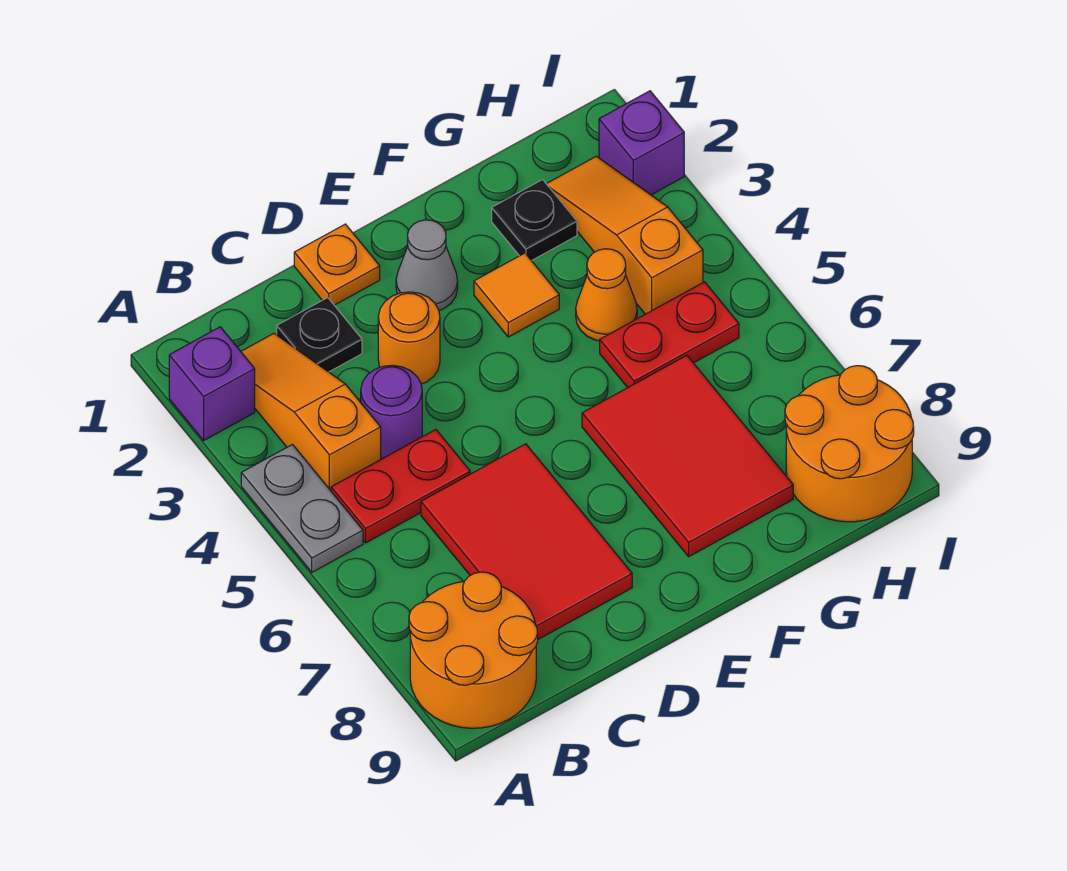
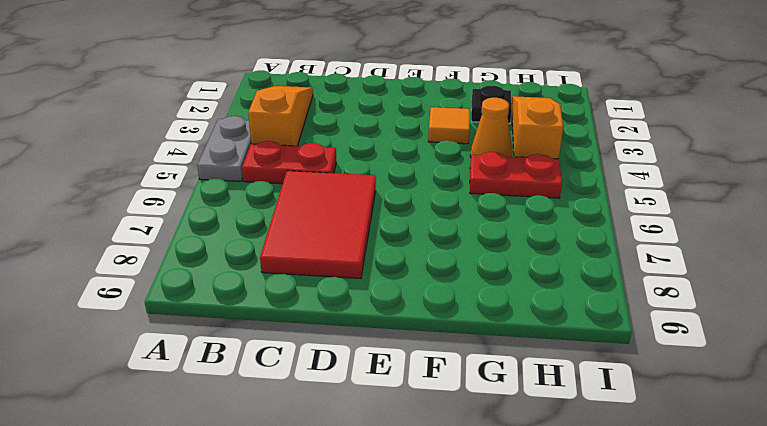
none -> purple 1x1 brick [169,327,255,440]
none -> orange 2x2 round brick [409,572,538,728]
none -> black 1x1 plate [277,298,362,372]

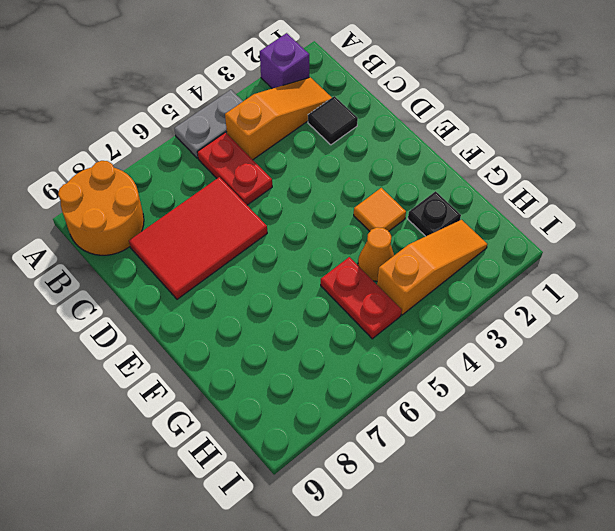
black 1x1 tile [308,96,358,145] -> black 1x1 plate [277,298,362,372]
none -> purple 1x1 round brick [361,365,422,459]
none -> orange 1x1 plate [294,224,380,305]
none -> orange 1x1 round brick [378,292,440,384]

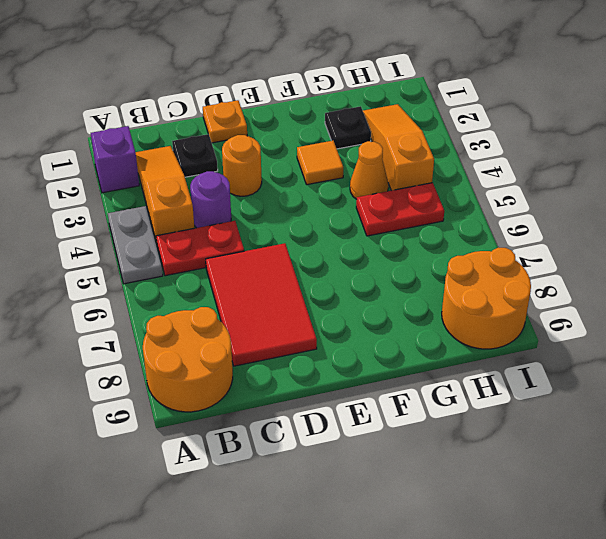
none -> grey 1x1 cone [396,220,458,310]
none -> red 2x3 tile [582,355,793,556]
none -> purple 1x1 brick [599,91,684,195]

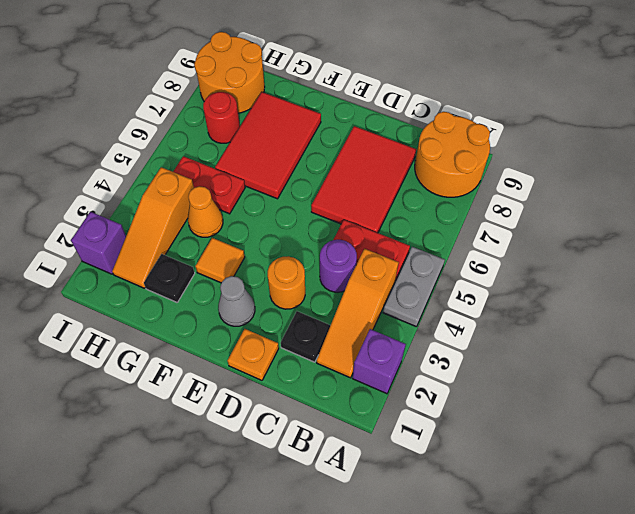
red 1x1 round brick [203,92,240,143] -> none

